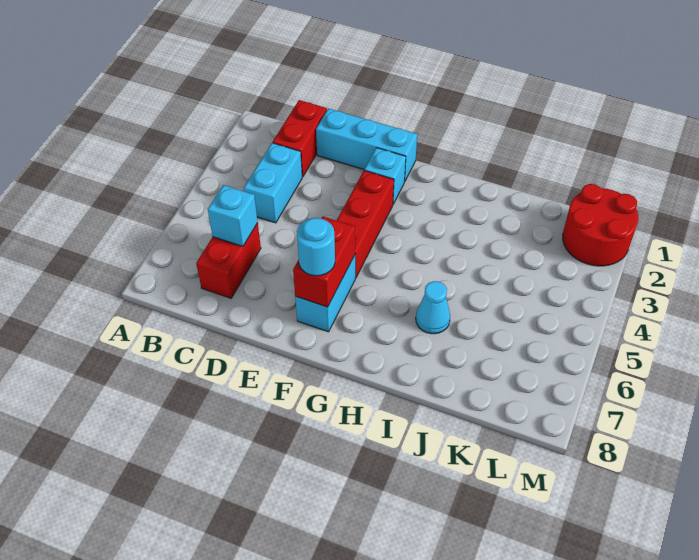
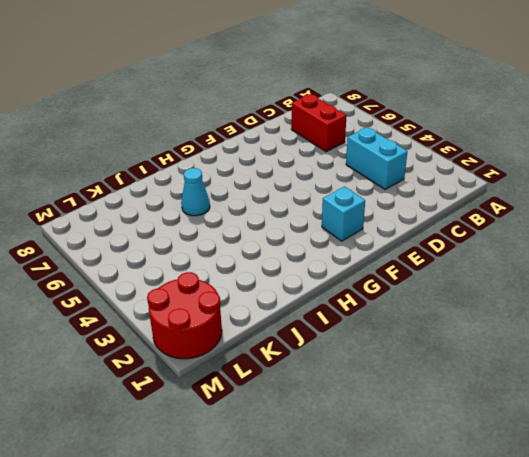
none -> red 1x2 brick [273,100,327,177]
none -> cyan 1x3 brick [316,109,417,182]
none -> red 1x3 brick [337,171,394,278]

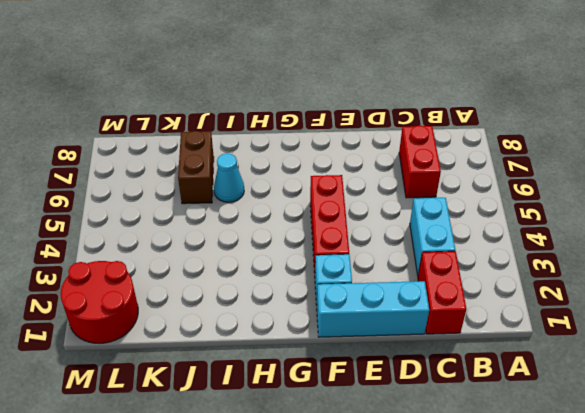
brown 1x2 brick [178,131,214,204] -> none
none -> cyan 1x2 brick [295,255,355,332]
none -> cyan 1x1 brick [208,185,258,246]
none -> red 1x2 brick [293,216,355,307]

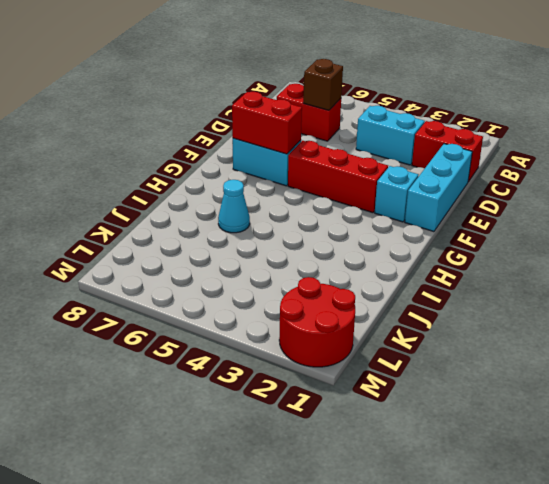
brown 1x1 brick [303,59,343,110] -> cyan 1x1 brick [208,185,258,246]
none -> cyan 1x1 round brick [297,218,335,276]

